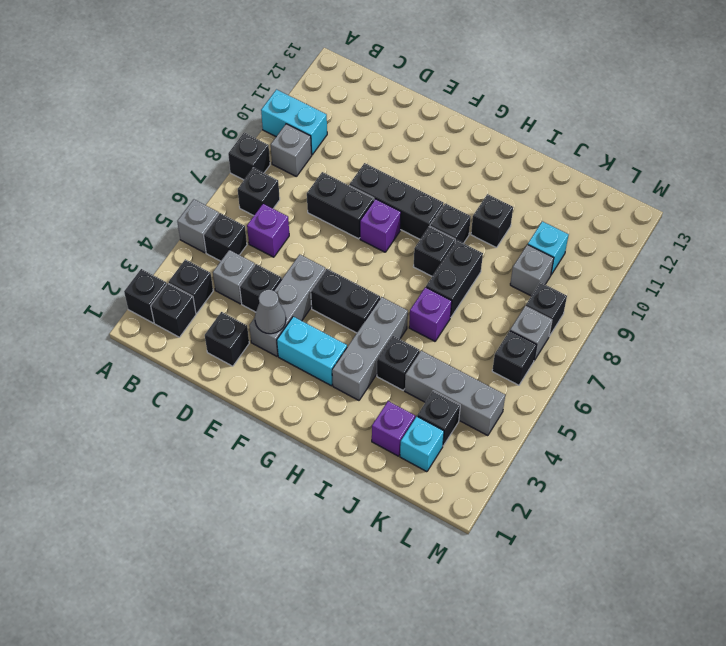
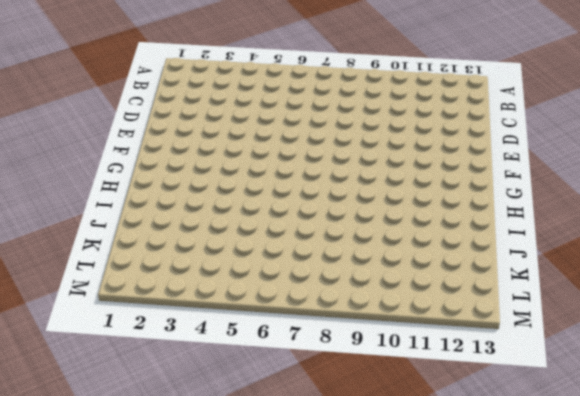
none -> black 1x1 brick [124,269,167,323]
none -> grey 1x1 brick [177,199,219,253]
none -> black 1x1 brick [228,133,270,180]
none -> cyan 1x2 brick [261,90,327,155]

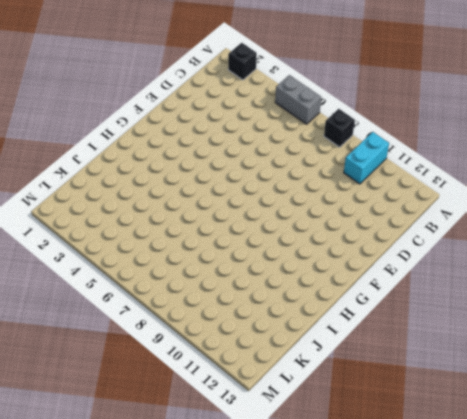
grey 1x2 brick [275,75,321,124] -> grey 1x1 brick [177,199,219,253]
none -> black 1x1 brick [151,283,196,337]
none -> black 1x1 brick [169,259,213,313]
none -> black 1x1 brick [204,213,247,261]
none -> black 1x1 brick [238,168,280,216]

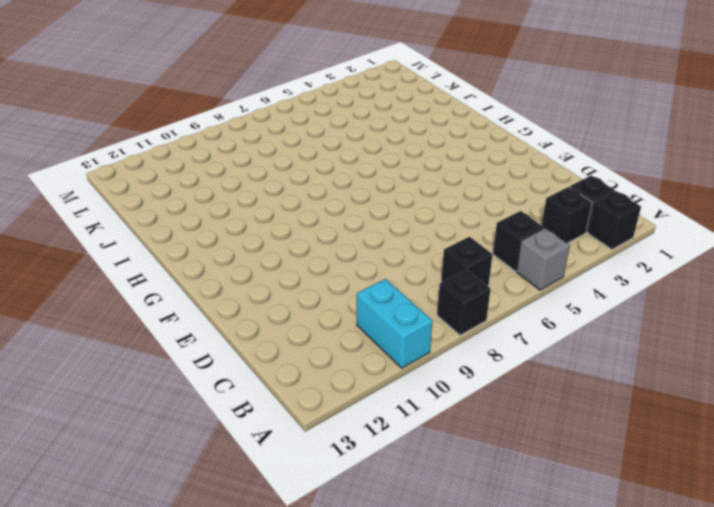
none -> grey 1x1 brick [271,124,312,177]
none -> grey 1x1 brick [213,250,255,304]
none -> purple 1x1 brick [247,204,289,257]
none -> black 1x1 brick [205,312,249,366]

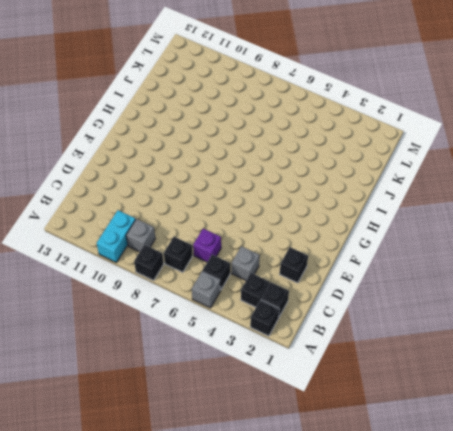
none -> black 1x1 brick [240,264,282,312]
none -> black 1x2 brick [307,172,374,239]
none -> grey 1x3 brick [249,255,325,356]
none -> black 1x3 brick [349,163,444,239]

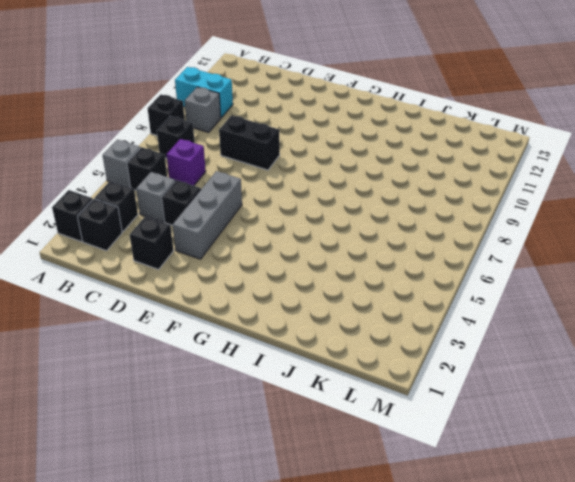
none -> black 1x3 brick [349,163,444,239]
none -> cyan 1x2 brick [277,317,347,386]
none -> black 1x2 brick [311,269,380,333]
none -> purple 1x1 brick [360,199,401,252]

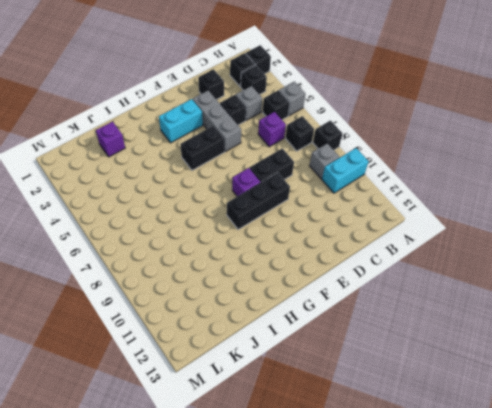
none -> grey 1x3 brick [332,297,408,400]
none -> black 1x1 brick [413,226,455,276]
none -> black 1x1 brick [430,203,471,243]
none -> black 1x1 brick [377,336,420,390]

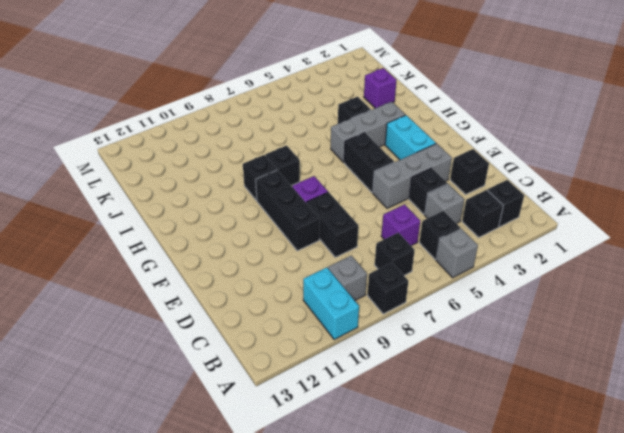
none -> black 1x1 brick [124,269,167,323]
none -> purple 1x1 brick [409,287,452,341]
none -> black 1x2 brick [426,240,483,318]
none -> black 1x1 brick [471,194,513,248]

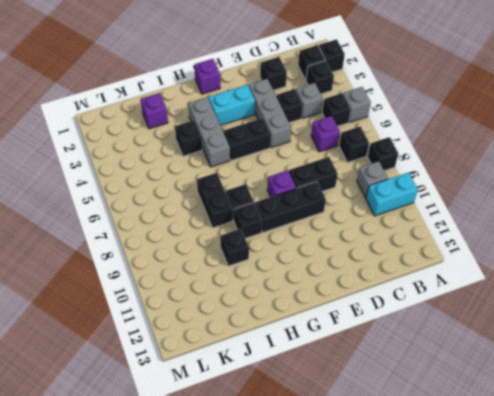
purple 1x1 brick [194,59,220,94] -> purple 1x1 brick moved to [409,287,452,341]
none -> grey 1x3 brick [405,351,505,436]
none -> cyan 1x1 brick [400,417,444,472]
none -> black 1x1 brick [417,391,460,446]
none -> grey 1x1 brick [510,245,554,296]

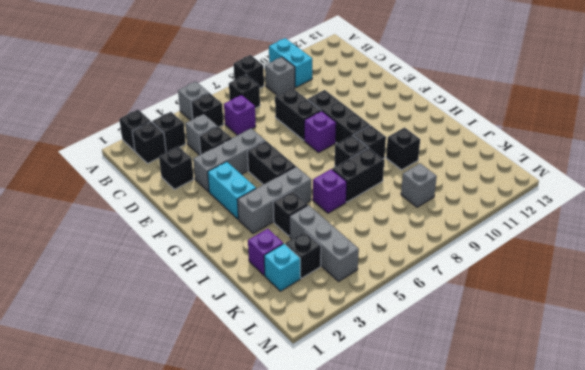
none -> cyan 1x1 brick [528,221,569,275]
none -> black 1x1 brick [492,331,537,385]
none -> grey 1x1 brick [510,306,552,360]
none -> black 1x1 brick [526,282,567,336]

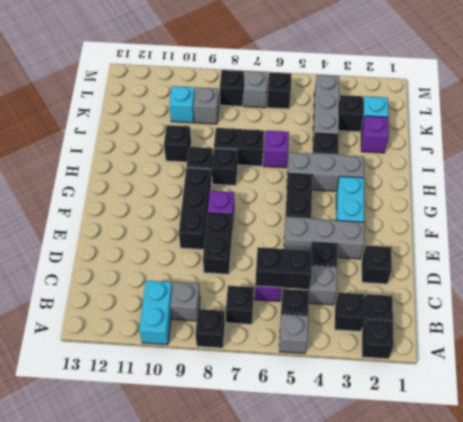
black 1x2 brick [255,247,312,289] -> none
none -> grey 1x1 cone [255,290,286,334]

